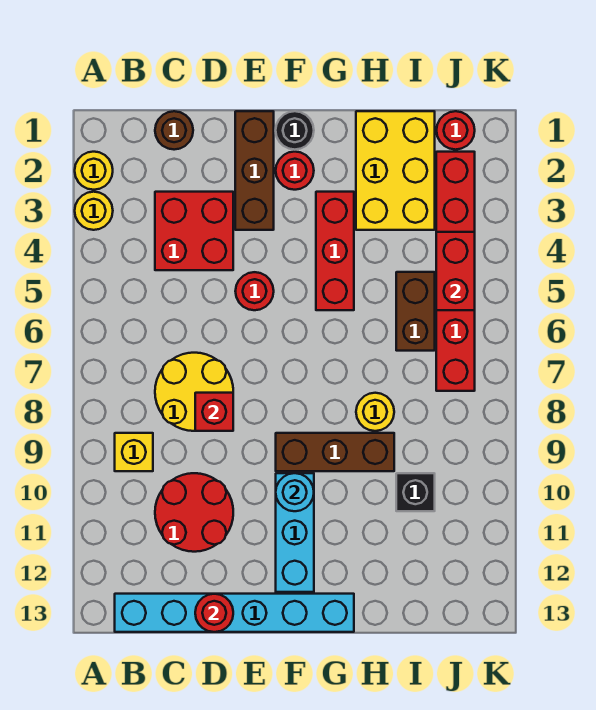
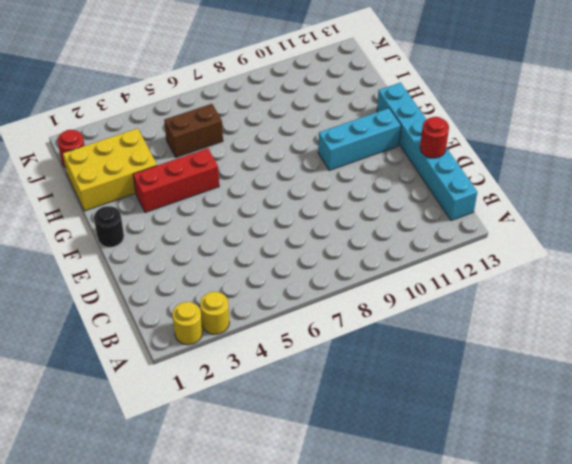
none -> yellow 1x1 brick [115,433,153,471]
none -> brown 1x1 round brick [155,111,193,150]
none -> red 2x2 brick [155,192,233,270]

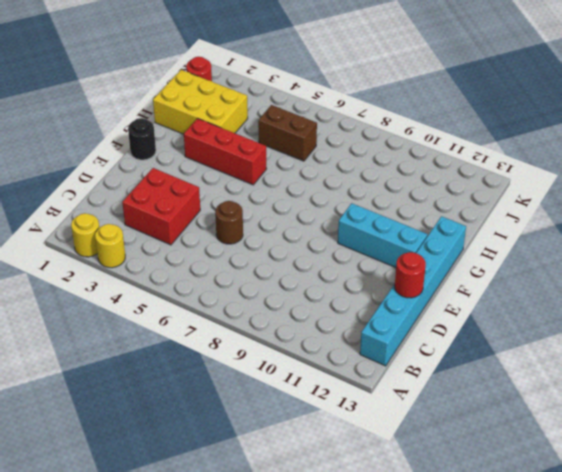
brown 1x1 round brick [215,201,243,244] -> brown 1x1 round brick moved to [155,111,193,150]
none -> yellow 1x1 brick [115,433,153,471]
none -> yellow 2x2 round brick [155,353,233,431]
none -> red 2x2 round brick [155,473,233,552]

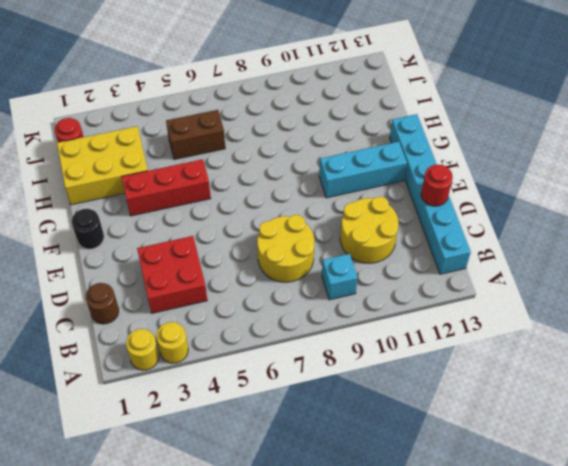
cyan 1x1 brick [322,254,358,300] -> yellow 1x1 brick [115,433,153,471]
yellow 2x2 round brick [340,197,398,263] -> red 2x2 round brick [155,473,233,552]
none -> brown 1x3 brick [235,111,274,230]
none -> red 1x1 round brick [235,272,274,310]
none -> red 1x1 round brick [276,152,314,190]

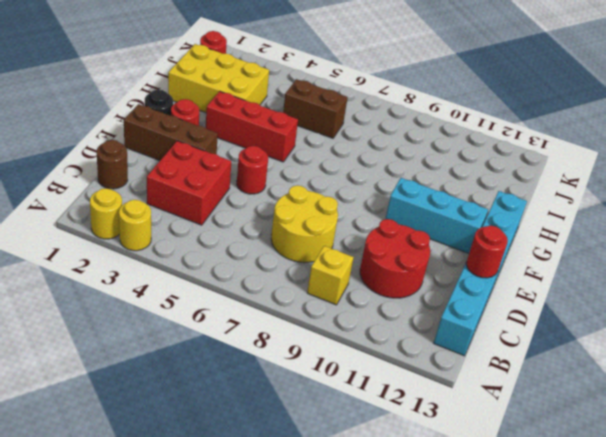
none -> brown 1x3 brick [276,433,394,471]
none -> yellow 1x1 round brick [356,393,394,431]
none -> black 1x1 brick [396,473,435,511]

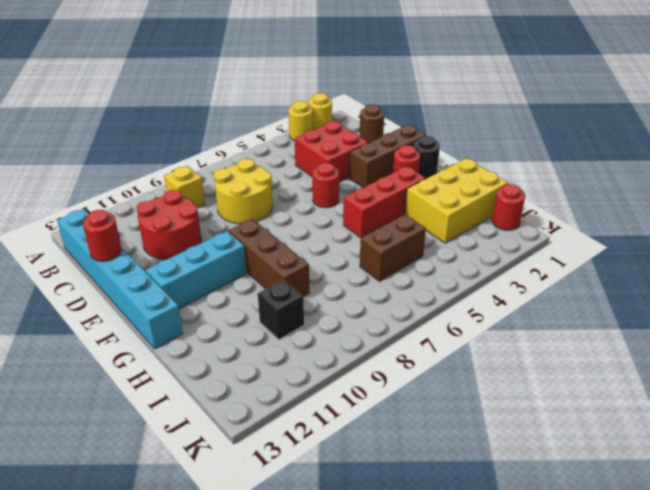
none -> yellow 1x1 round brick [356,393,394,431]
none -> red 1x6 brick [436,152,475,391]
none -> red 1x1 brick [195,393,233,431]

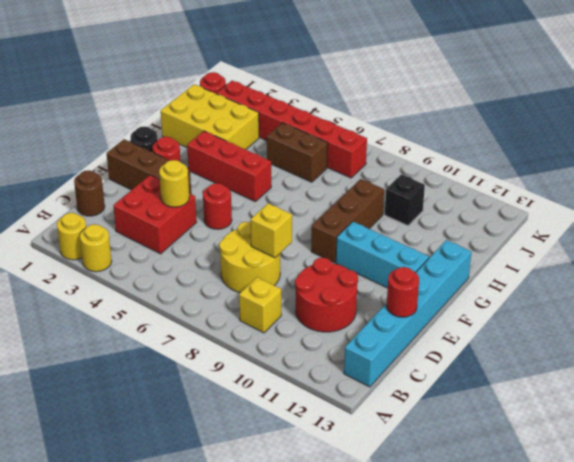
yellow 1x1 round brick [159,160,189,207] -> yellow 1x1 round brick moved to [356,393,394,431]
yellow 1x1 brick [251,203,292,258] -> red 1x1 brick [195,393,233,431]
none -> cyan 1x1 round brick [276,473,314,511]
none -> red 1x2 brick [436,232,475,310]

